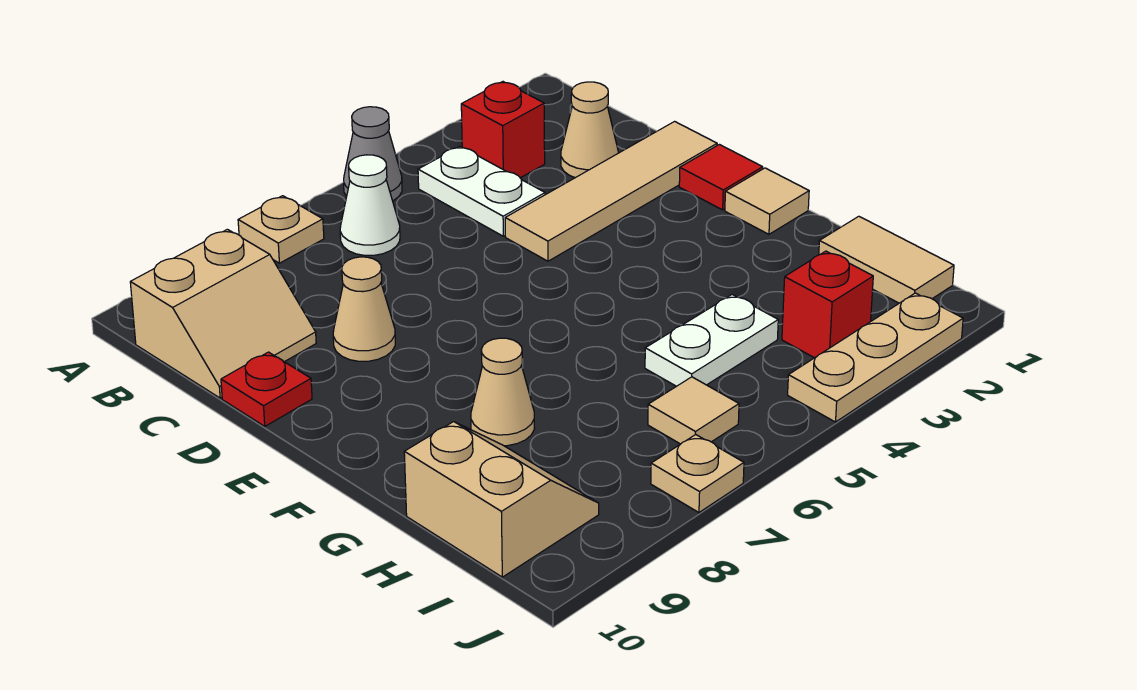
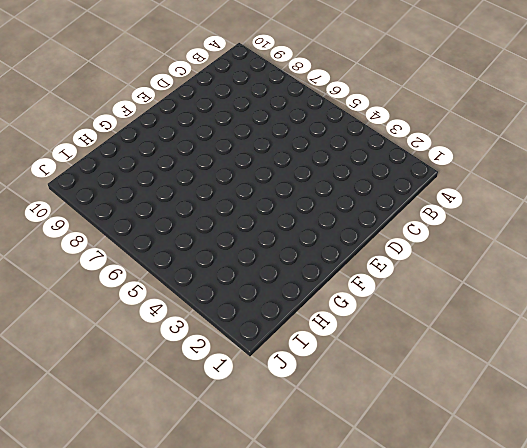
none -> grey 1x1 cone [344,107,402,201]
none -> tan 1x1 plate [238,196,324,263]
none -> red 1x1 brick [461,82,545,178]

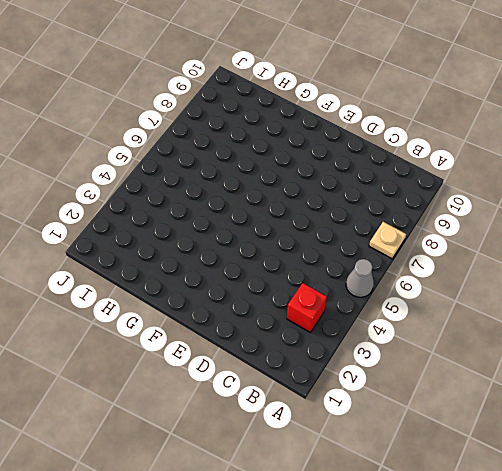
none -> white 1x2 plate [418,146,545,236]
none -> white 1x1 cone [340,155,400,255]
none -> tan 2x2 slope [130,229,316,398]

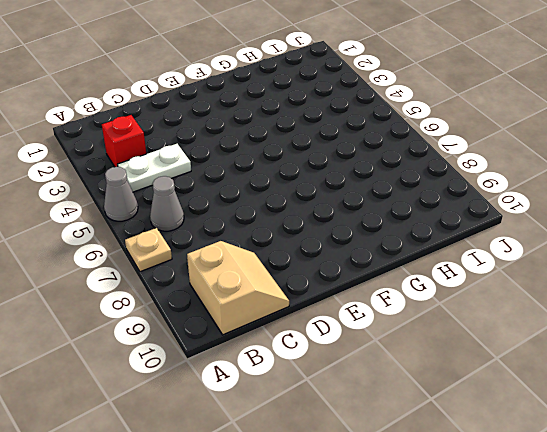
grey 1x1 cone [150,176,184,231] -> white 1x1 cone [340,155,400,255]
none -> tan 1x1 cone [561,82,618,178]
none -> tan 1x4 tile [505,121,717,261]
none -> tan 1x1 cone [333,257,395,361]

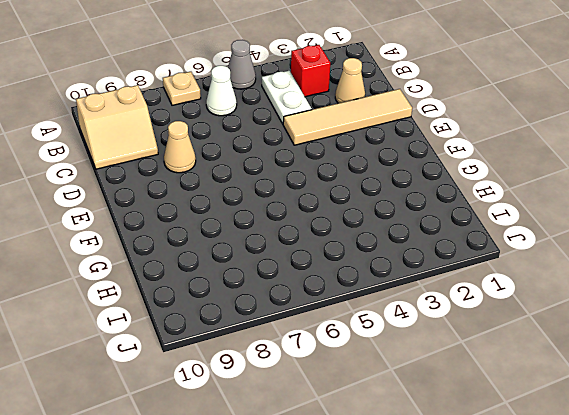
none -> red 1x1 plate [221,352,312,426]
none -> red 1x1 tile [679,145,763,210]
none -> tan 1x1 tile [725,168,809,234]

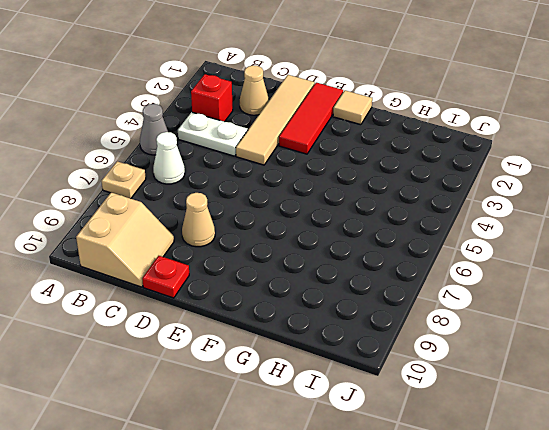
red 1x3 tile [279,83,343,154] -> red 1x1 tile [679,145,763,210]
none -> tan 1x1 cone [471,338,535,446]
none -> tan 1x2 tile [819,216,954,303]
none -> white 1x2 plate [645,295,778,386]

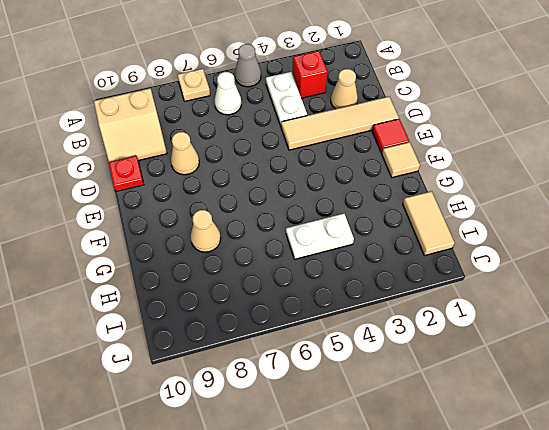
none -> tan 2x2 slope [404,422,599,577]
none -> red 1x1 brick [782,251,873,358]
none -> tan 1x1 tile [648,377,739,444]

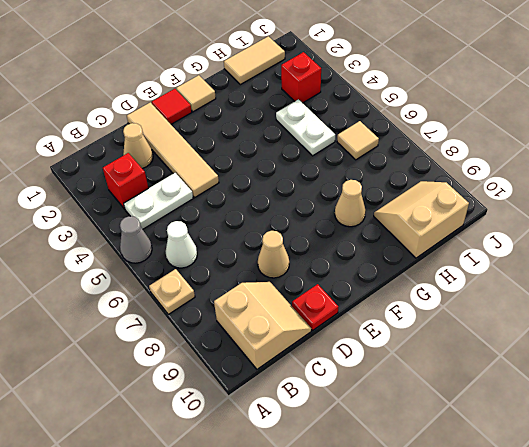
none -> tan 1x3 plate [788,293,963,422]
none -> tan 1x1 plate [651,434,744,512]

